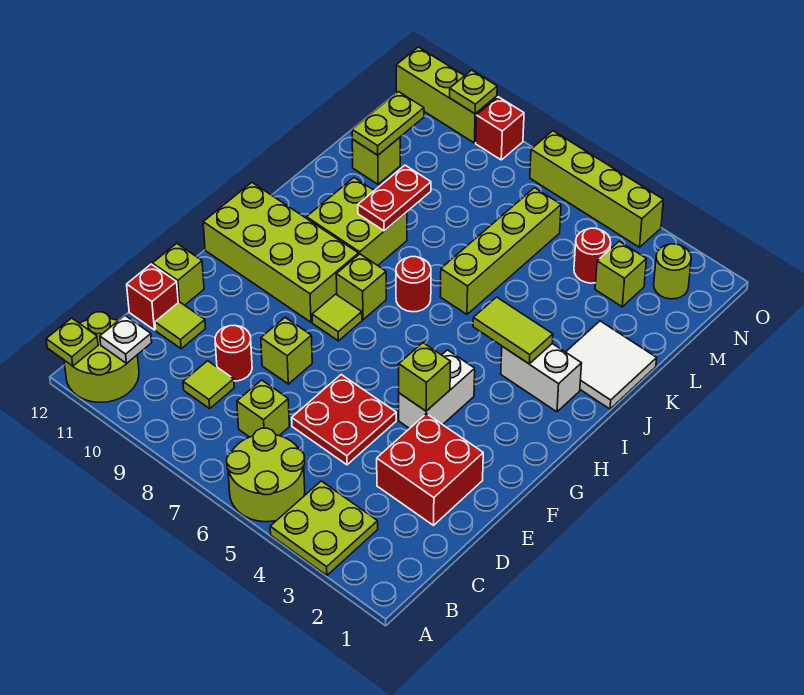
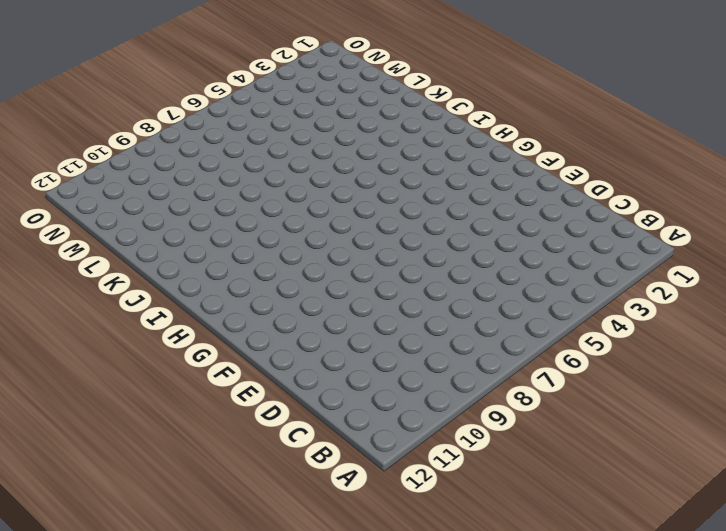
none -> lime 2x2 plate [270,481,378,576]
none -> lime 2x2 round brick [227,428,305,522]
none -> lime 2x2 round brick [64,312,139,402]
none -> lime 1x1 brick [237,380,289,437]

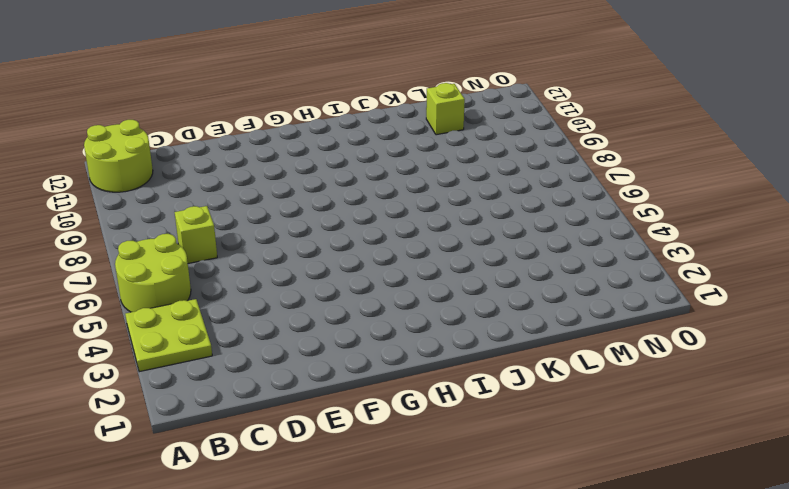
none -> lime 1x1 tile [183,361,234,409]
none -> red 2x2 brick [377,414,483,525]
none -> red 2x2 plate [292,375,396,465]
none -> red 1x1 round brick [215,325,252,381]

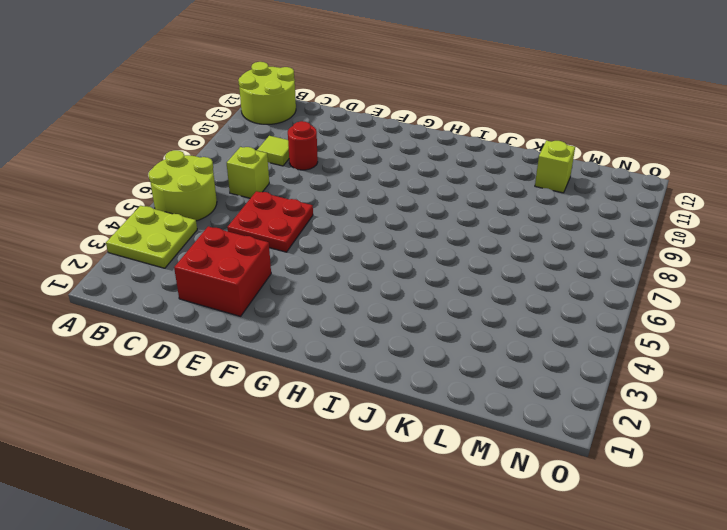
none -> lime 1x1 tile [155,302,206,349]
none -> red 1x1 brick [127,264,178,330]
none -> lime 1x1 brick [261,317,312,384]
none -> lime 1x1 brick [152,243,204,305]

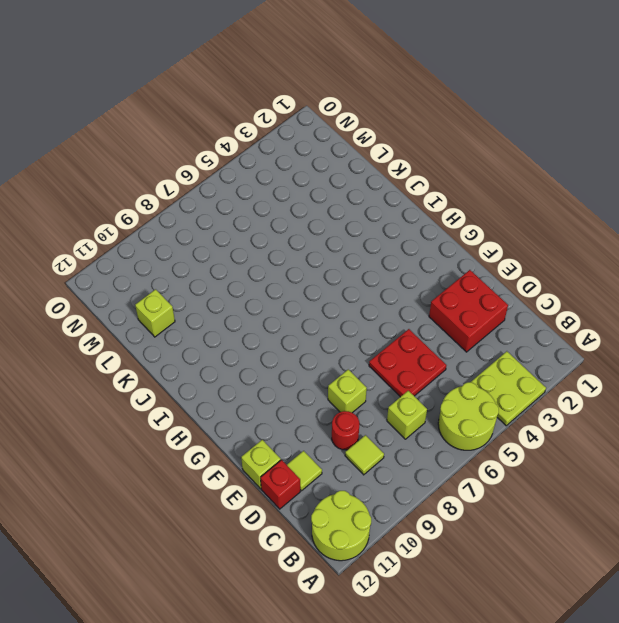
none -> white 1x2 brick [399,350,475,428]
none -> lime 1x1 tile [312,294,362,341]
none -> lime 2x4 brick [203,182,359,322]
none -> lime 1x1 brick [336,254,386,320]

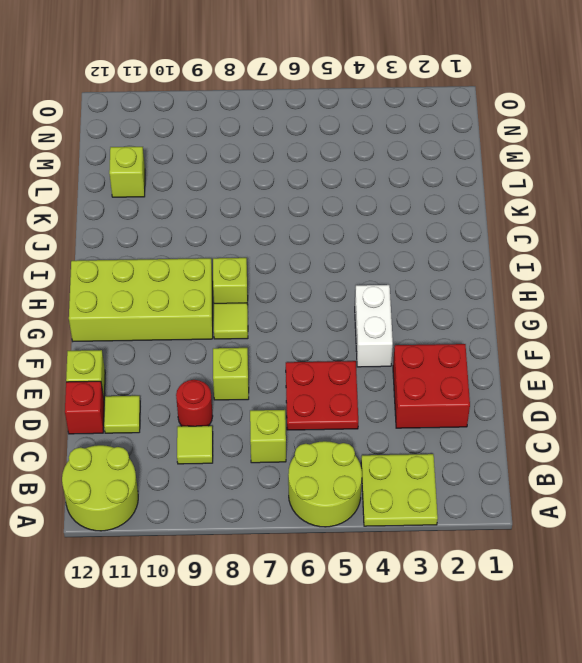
none -> white 1x2 brick [501,344,582,412]
none -> red 1x1 round brick [396,257,431,312]
none -> lime 2x2 brick [307,178,407,266]
none -> white 2x2 tile [566,321,657,409]

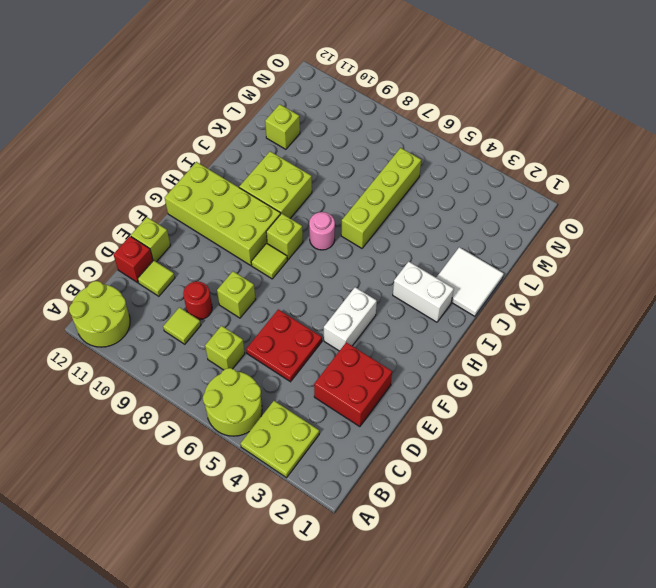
pink 1x1 round brick [309,212,335,250] -> red 1x1 round brick [396,257,431,312]
none -> lime 1x1 brick [595,241,646,307]
none -> red 1x1 round brick [574,228,611,283]
none -> lime 1x1 round brick [654,244,691,299]
none -> lime 1x4 brick [530,131,663,247]

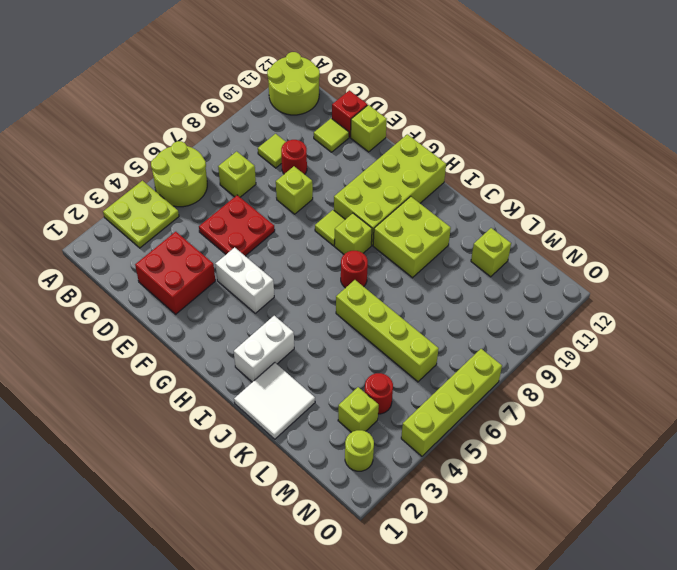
none -> red 1x1 brick [476,97,524,160]
none -> lime 1x3 brick [396,47,497,143]
none -> lime 1x1 plate [46,318,98,366]
none -> white 1x1 plate [100,316,152,363]

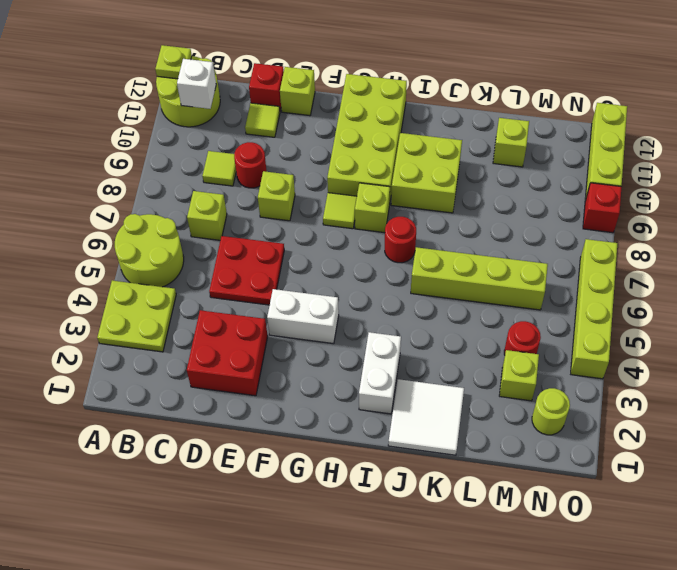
white 1x1 brick [177,59,216,109] -> white 1x1 plate [100,316,152,363]
none -> lime 1x1 brick [399,343,451,411]
none -> lime 1x2 tile [473,297,553,364]
none -> red 1x2 plate [358,165,431,231]
none -> lime 1x2 plate [352,92,424,155]

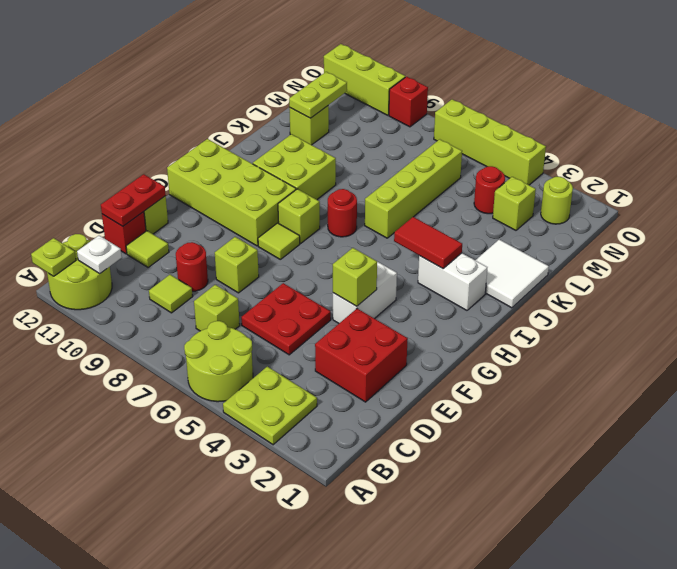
red 1x2 plate [101,174,166,226] -> red 1x2 plate moved to [358,165,431,231]
red 1x2 tile [394,217,462,268] -> lime 1x2 tile [473,297,553,364]
none -> lime 1x1 plate [450,70,497,114]

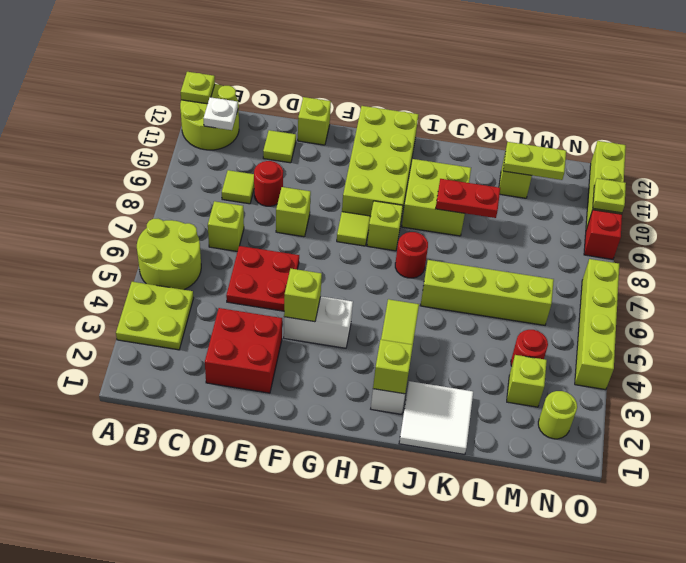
lime 1x1 brick [373,340,413,394] -> none
none -> red 1x1 brick [127,264,178,330]

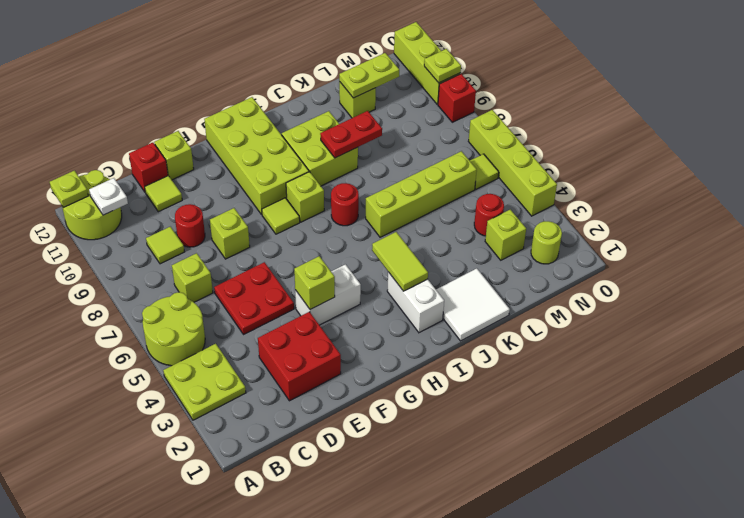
lime 1x1 tile [470,154,499,189] -> none

